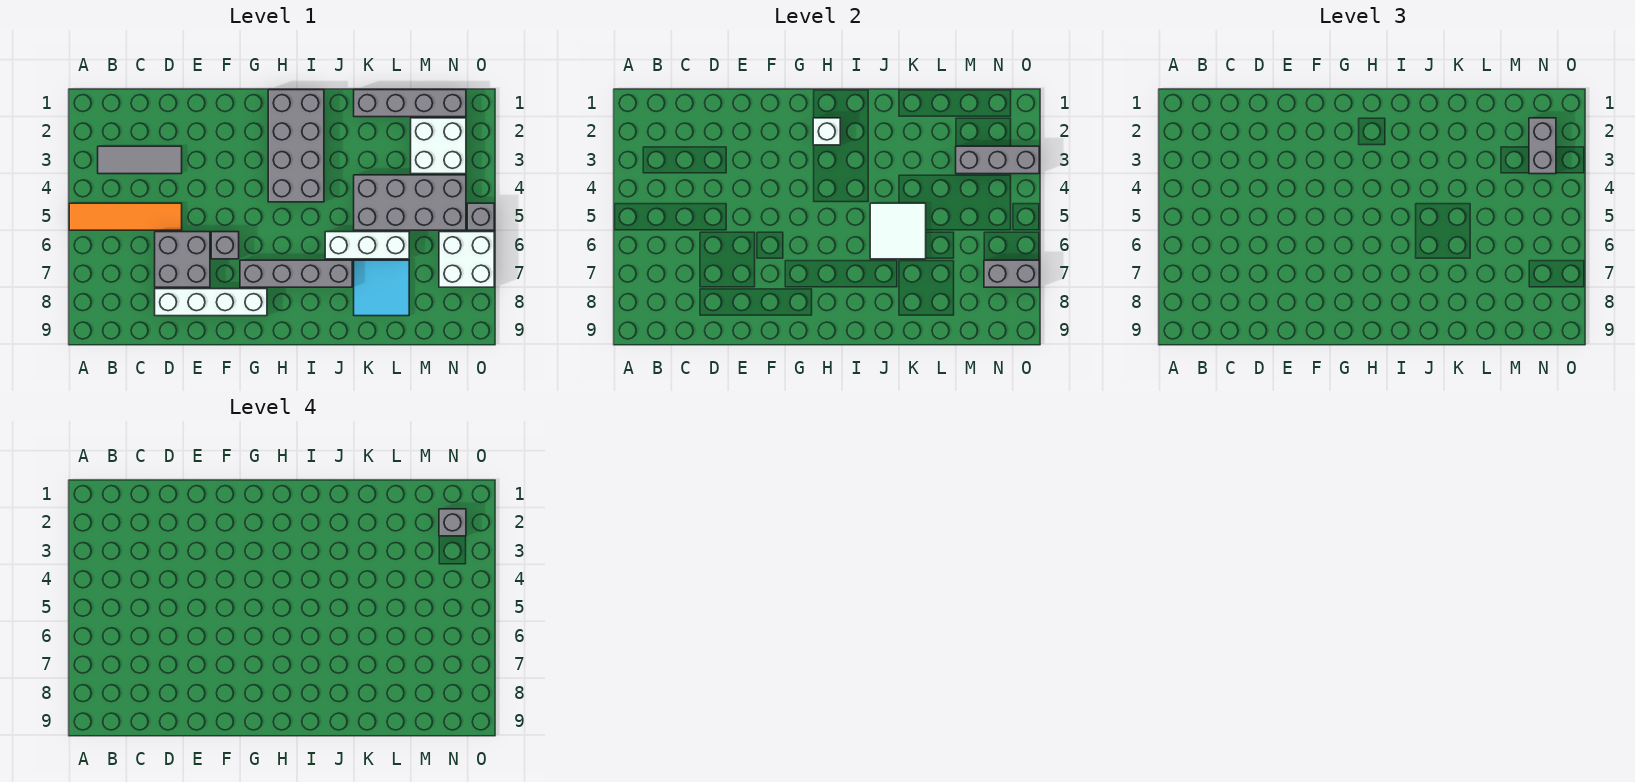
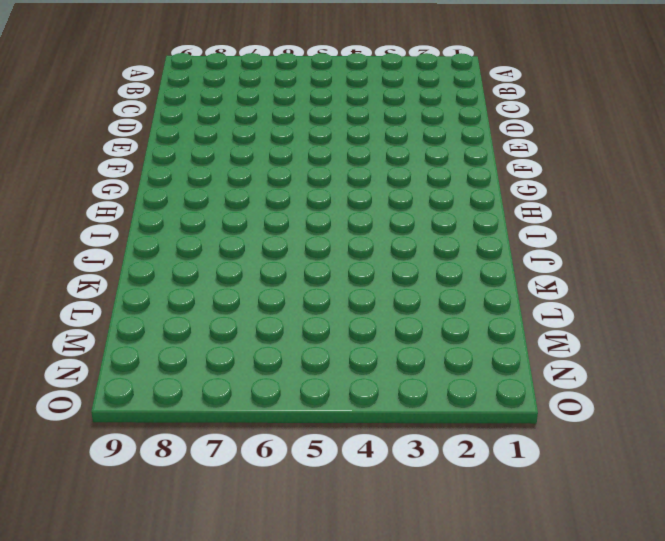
none -> orange 1x4 tile [69,203,182,230]
none -> grey 1x3 tile [98,146,182,174]
none -> grey 2x2 brick [155,232,210,287]

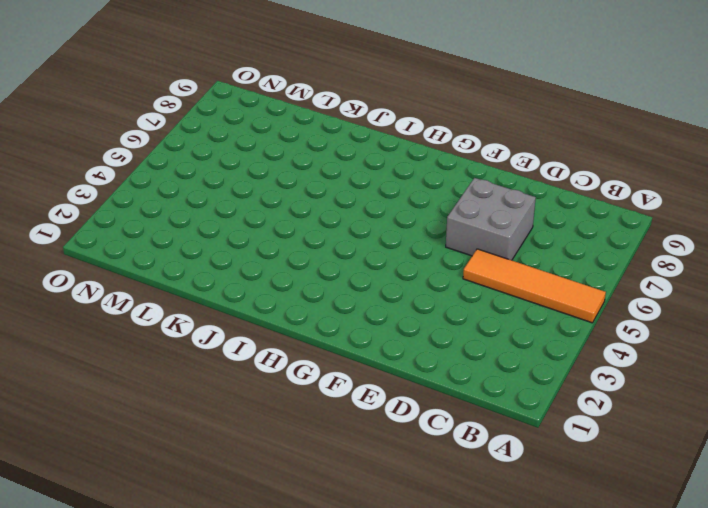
none -> grey 1x3 tile [98,146,182,174]
none -> white 1x4 brick [155,289,267,316]
none -> grey 1x1 brick [211,232,239,259]

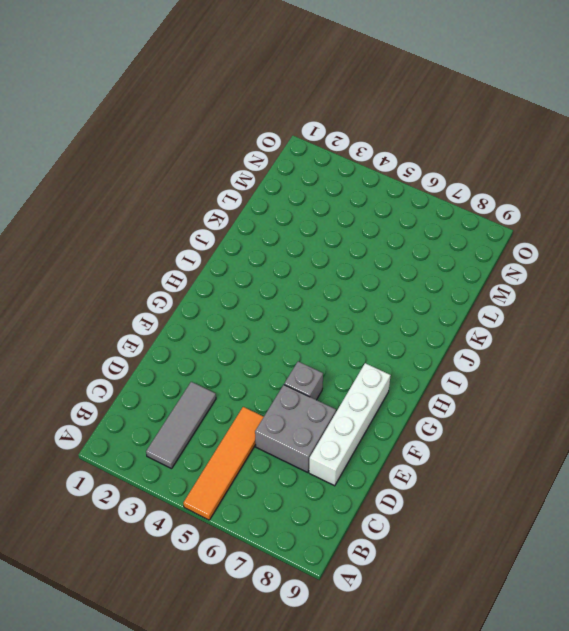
none -> grey 1x4 brick [240,260,352,287]
none -> grey 2x4 brick [268,90,324,202]
none -> white 1x3 brick [325,232,409,259]

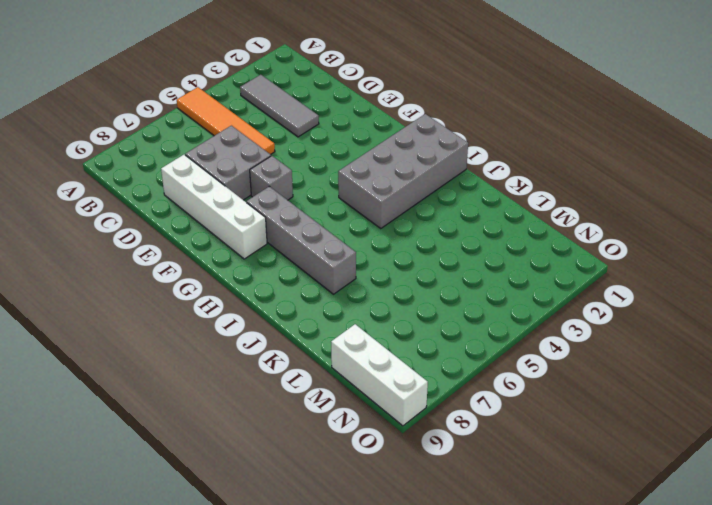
white 1x3 brick [331,324,428,426] -> white 1x3 brick moved to [325,232,409,259]
none -> grey 1x4 brick [354,90,466,117]
none -> grey 2x4 brick [354,175,466,230]
none -> cyan 2x2 tile [354,260,409,316]

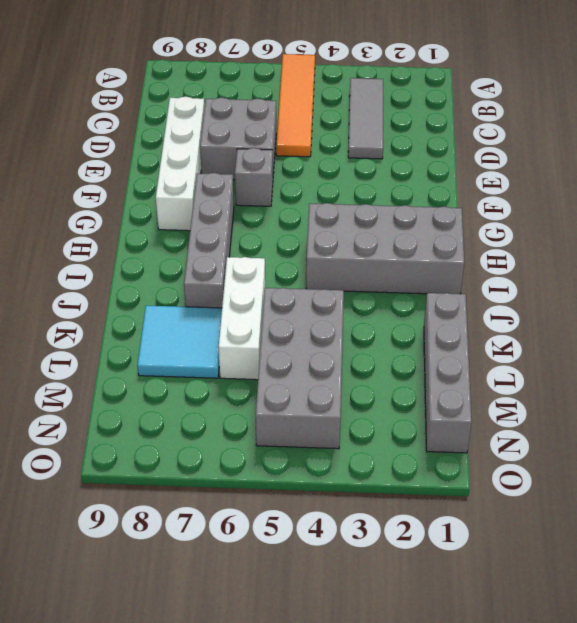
none -> white 2x2 brick [411,118,466,174]
none -> white 2x2 brick [439,232,494,287]
none -> grey 1x1 brick [467,203,494,230]

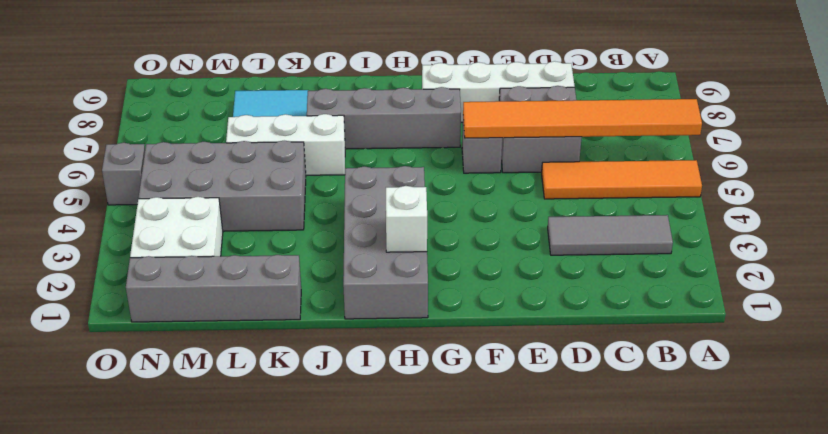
orange 1x6 tile [463,99,702,138] -> none
none -> white 2x2 brick [439,232,494,287]
none -> white 2x2 tile [870,203,926,259]
none -> grey 1x3 brick [956,146,1039,174]

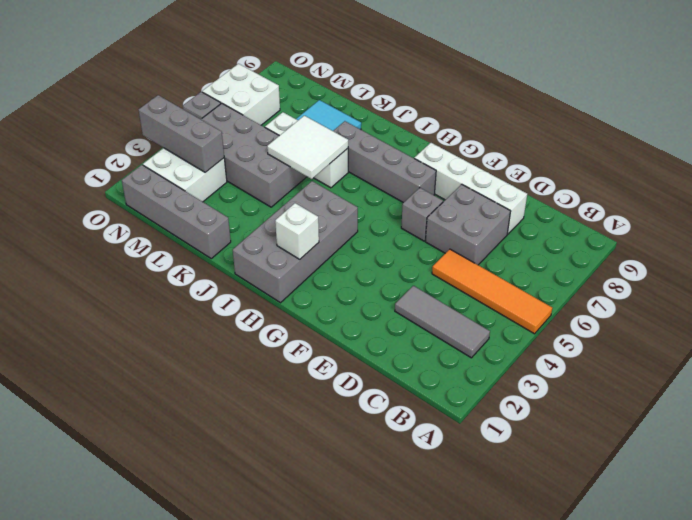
none -> grey 1x2 brick [984,260,1039,287]
none -> grey 1x2 brick [1529,118,1556,174]
none -> grey 1x1 brick [439,509,466,536]

